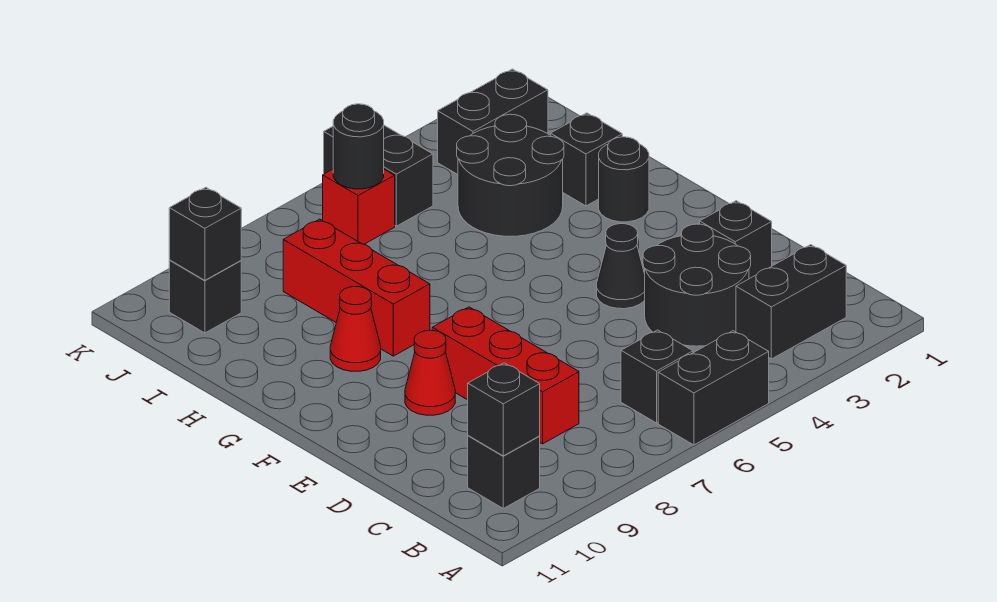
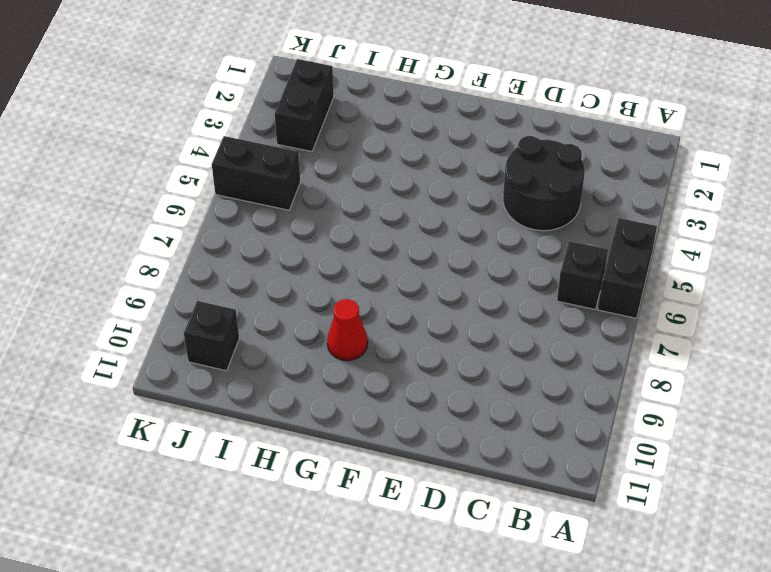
none -> black 1x2 brick [736,245,846,359]
none -> black 1x1 brick [468,436,540,508]
none -> red 1x3 brick [432,307,579,444]

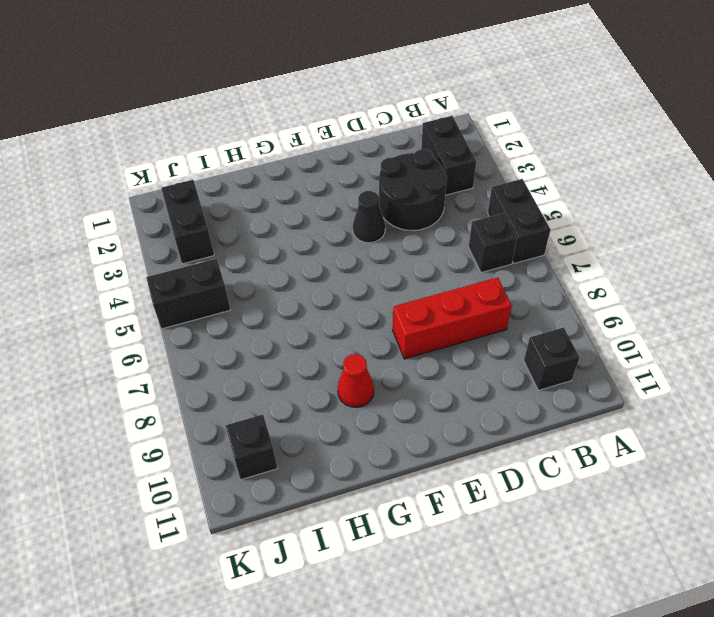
none -> black 1x1 brick [700,201,772,279]
none -> red 1x1 cone [405,330,455,415]
none -> black 1x1 round brick [599,137,649,222]

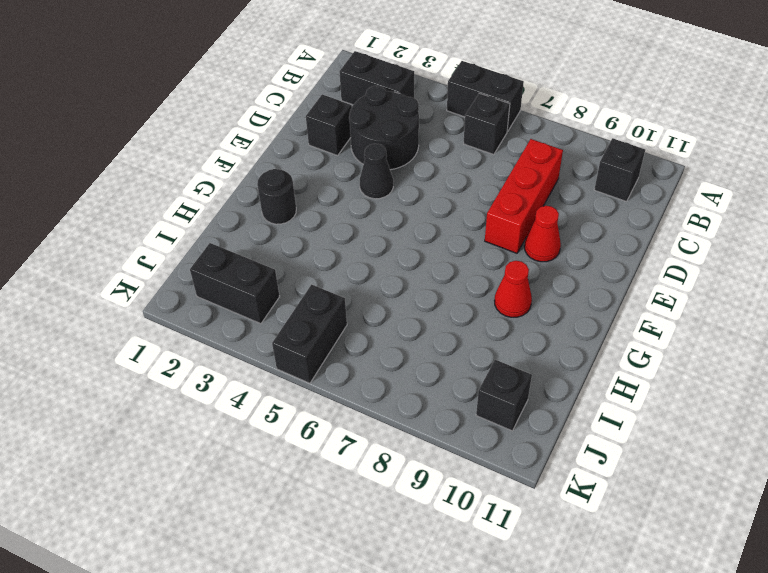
none -> red 1x3 brick [283,219,430,356]
none -> black 1x1 brick [550,113,622,206]
none -> black 2x2 round brick [457,114,564,237]

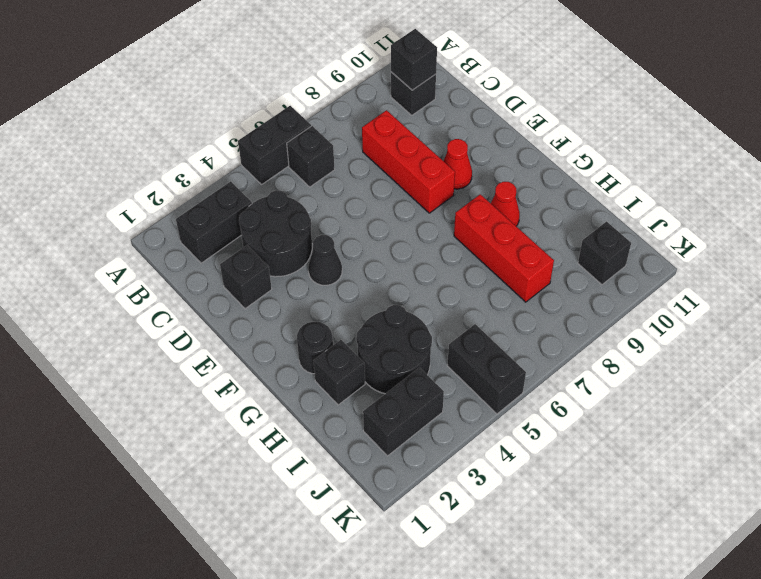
none -> red 1x1 brick [323,169,395,244]
none -> black 1x1 round brick [333,104,384,189]
none -> black 1x1 brick [169,187,241,280]

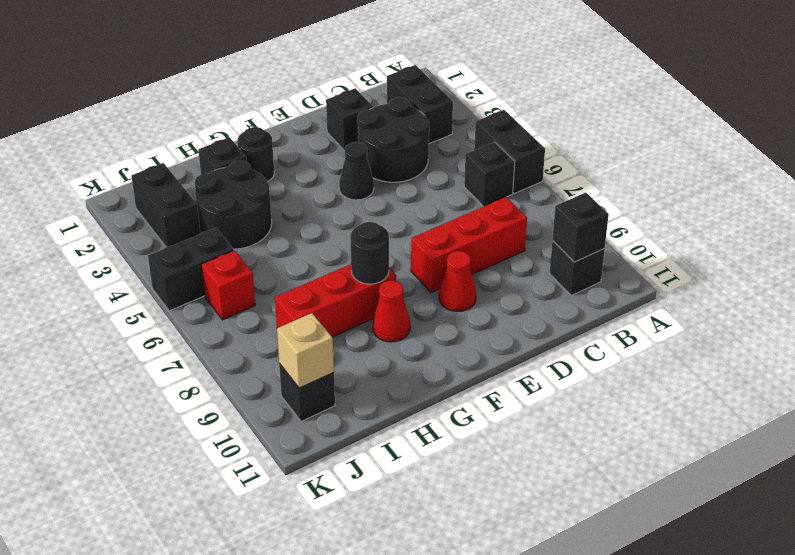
black 1x1 round brick [350,222,389,284] -> black 1x1 round brick moved to [333,104,384,189]
tan 1x1 brick [277,313,334,388] -> black 1x1 brick [169,187,241,280]

